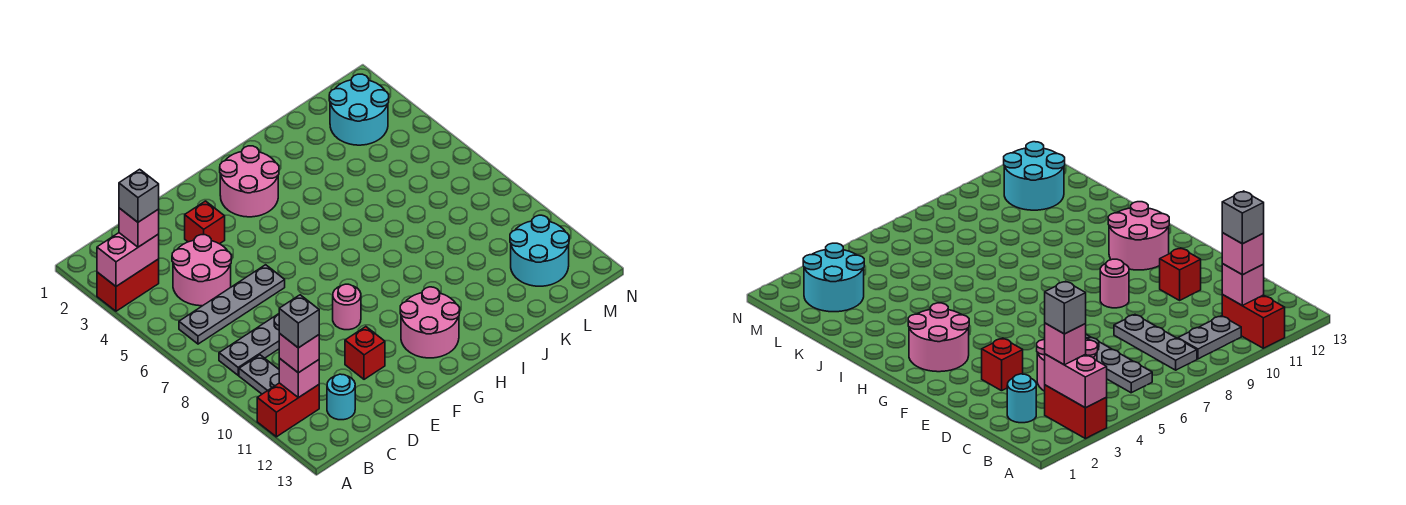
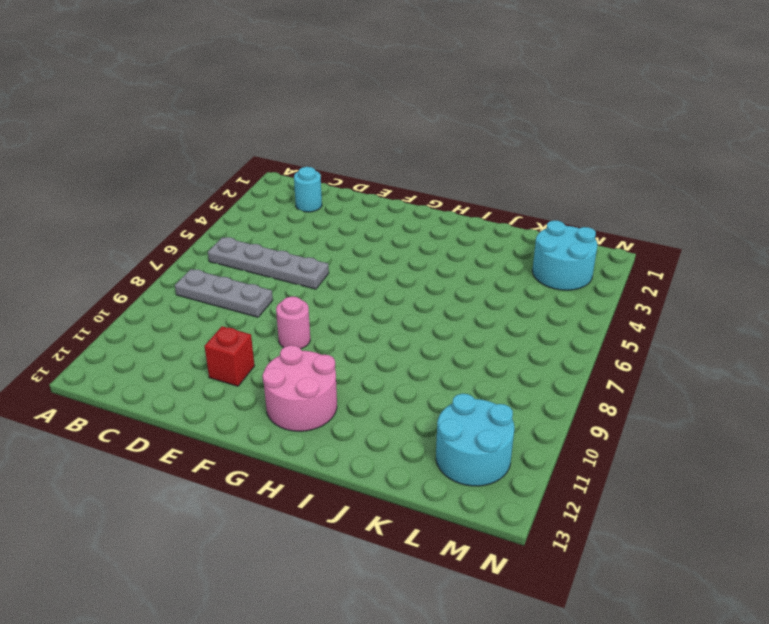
none -> red 1x2 brick [97,259,159,311]
none -> red 1x2 brick [257,383,319,437]
none -> grey 1x2 plate [239,355,279,394]

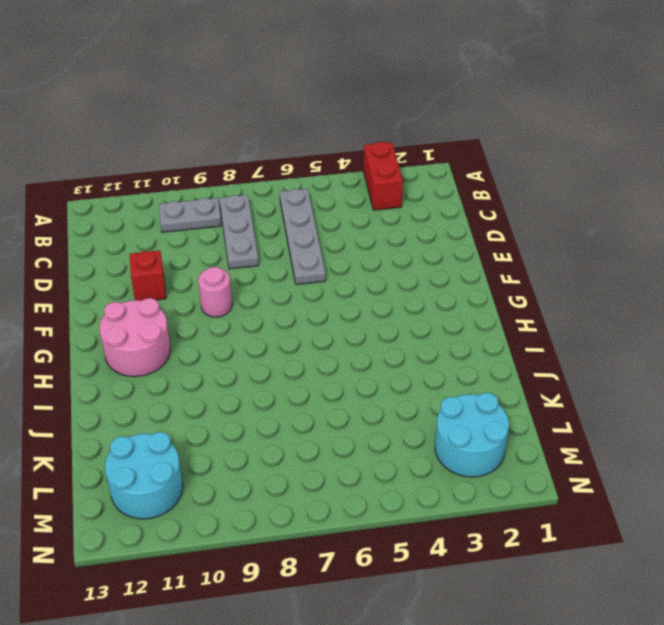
none -> red 1x2 brick [257,383,319,437]
none -> cyan 1x1 round brick [1007,374,1036,423]
none -> pink 2x2 round brick [172,235,232,306]

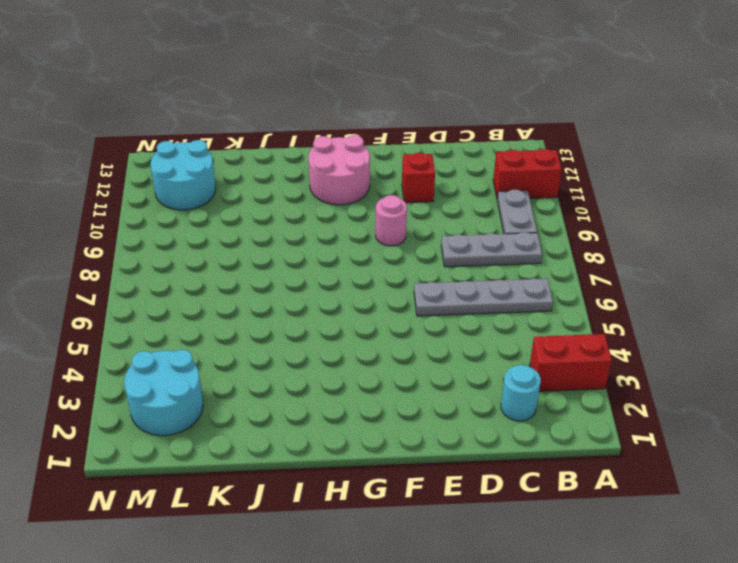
none -> pink 2x2 round brick [172,235,232,306]
none -> cyan 1x1 round brick [327,374,355,420]
none -> red 1x1 brick [185,201,225,244]

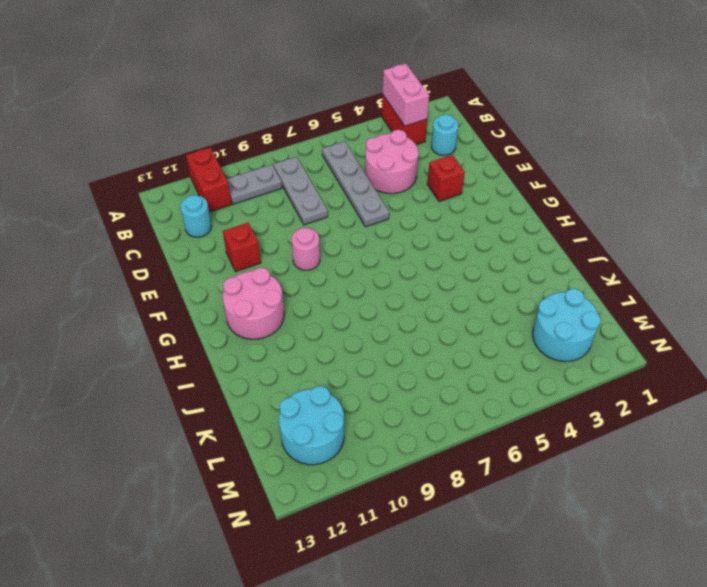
none -> pink 2x2 round brick [220,146,279,217]
none -> pink 1x1 brick [279,358,319,398]
none -> pink 1x1 brick [119,208,159,247]

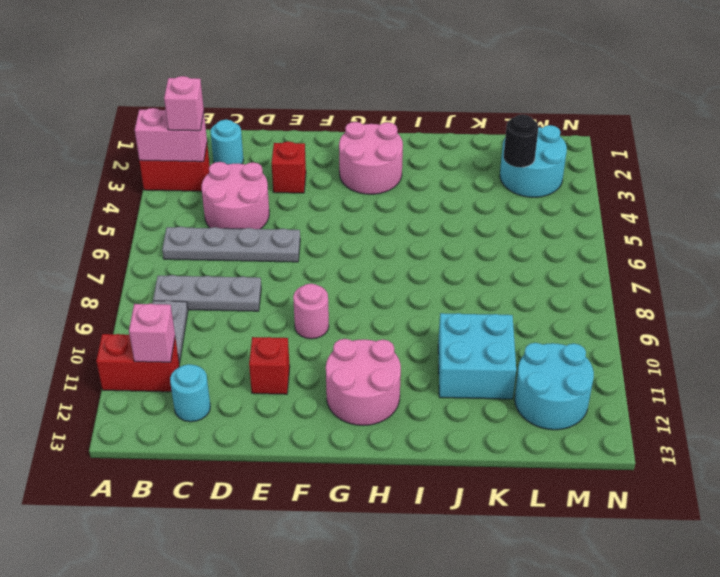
cyan 2x2 brick [438,313,516,399] -> none
black 1x1 round brick [503,114,539,167] -> none
none -> pink 1x1 brick [279,333,319,373]
none -> grey 1x1 brick [119,169,159,222]
none -> grey 1x1 brick [279,295,319,348]

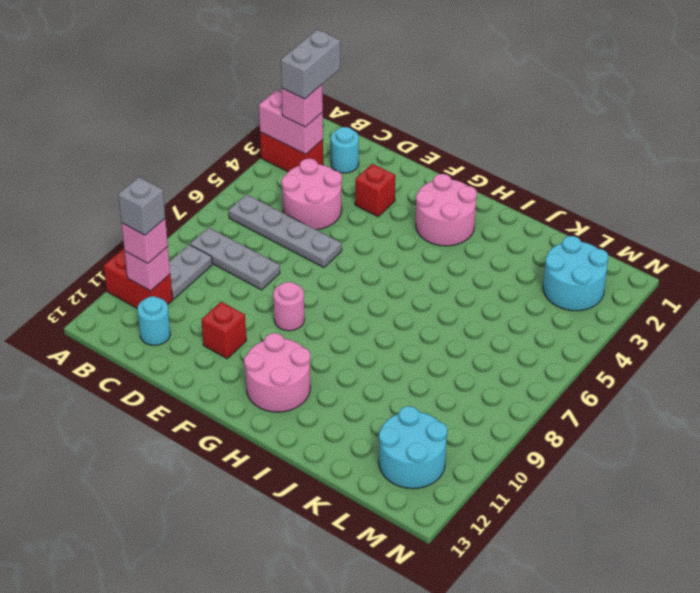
grey 1x2 brick [281,30,340,99] -> grey 1x1 brick [119,169,159,222]

